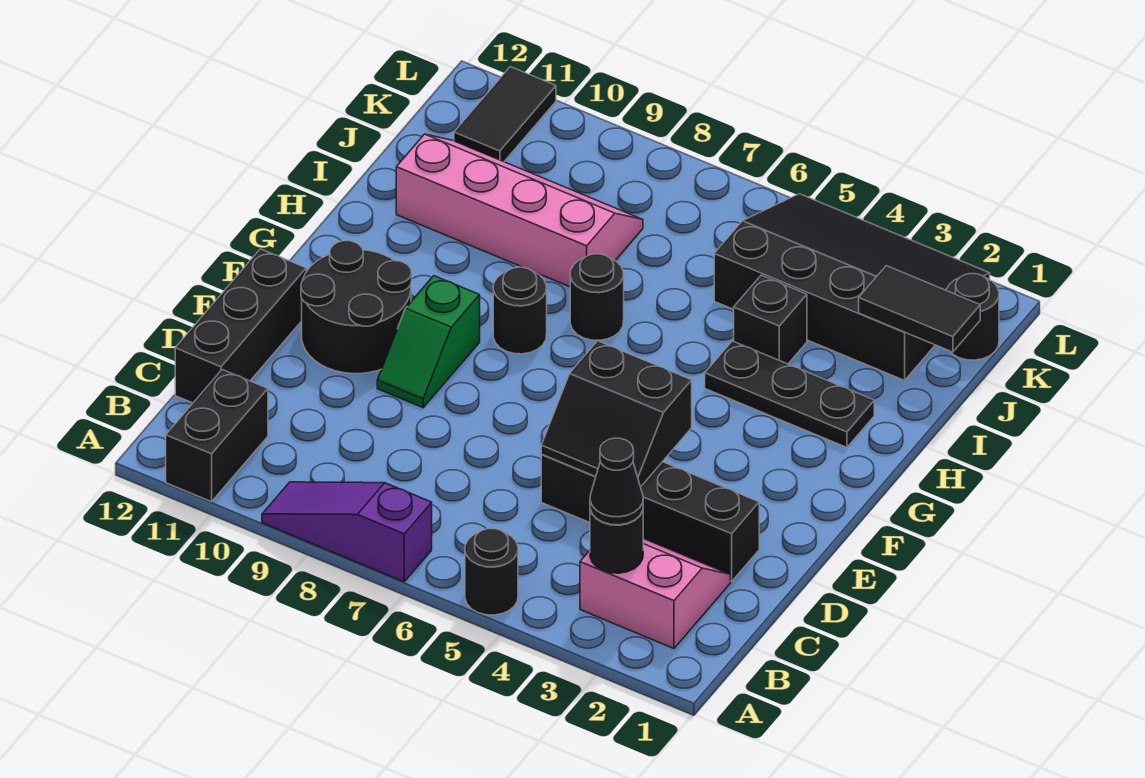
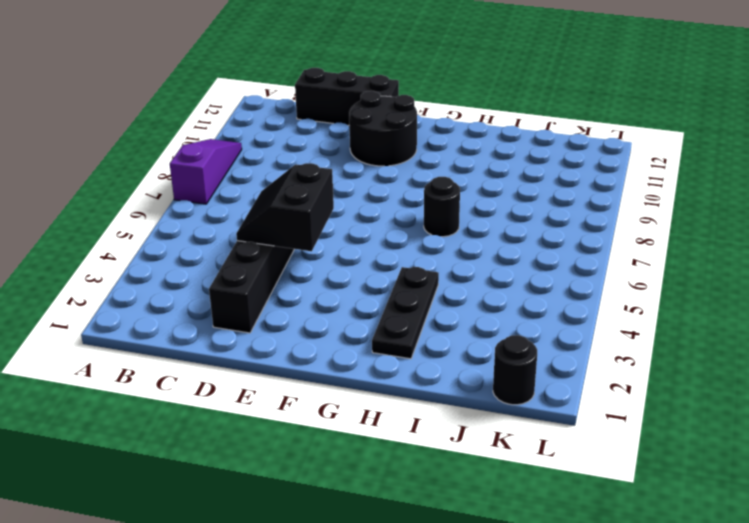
none -> black 1x1 round brick [465,529,518,615]
none -> black 1x2 brick [166,370,268,502]
none -> pink 2x2 slope [580,538,730,648]

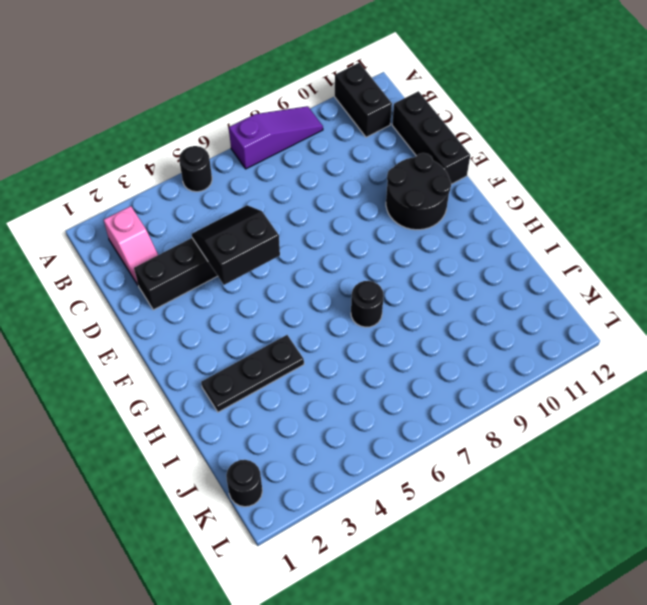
pink 1x2 slope [104,206,158,285] -> pink 2x2 slope [580,538,730,648]
none -> green 1x2 slope [377,276,480,408]
none -> black 1x1 round brick [493,267,547,354]
none -> black 1x1 brick [734,275,807,364]

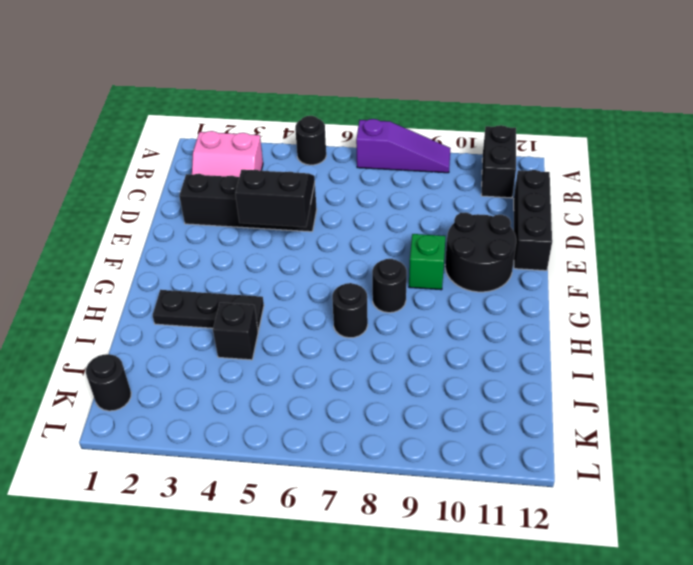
none -> pink 2x4 slope [396,134,643,287]
none -> black 3x4 slope [714,194,990,380]
none -> black 1x2 tile [454,67,556,162]

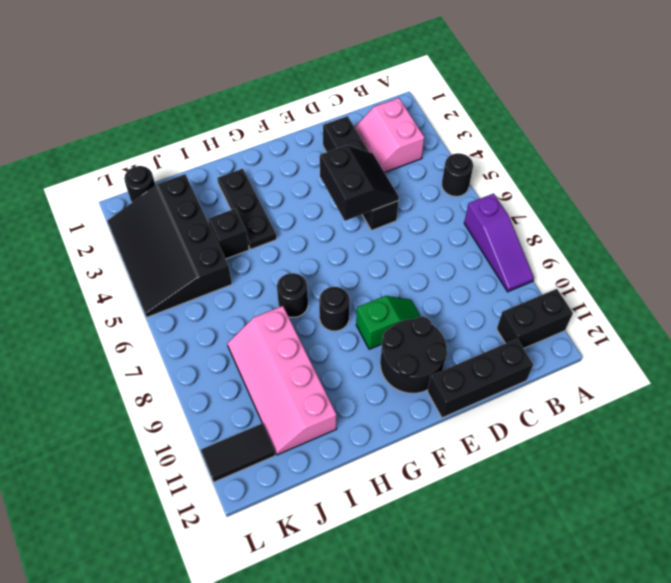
none -> black 1x1 round brick [590,510,643,573]
none -> black 1x2 tile [859,266,980,352]
none -> black 1x1 cone [590,438,643,525]

